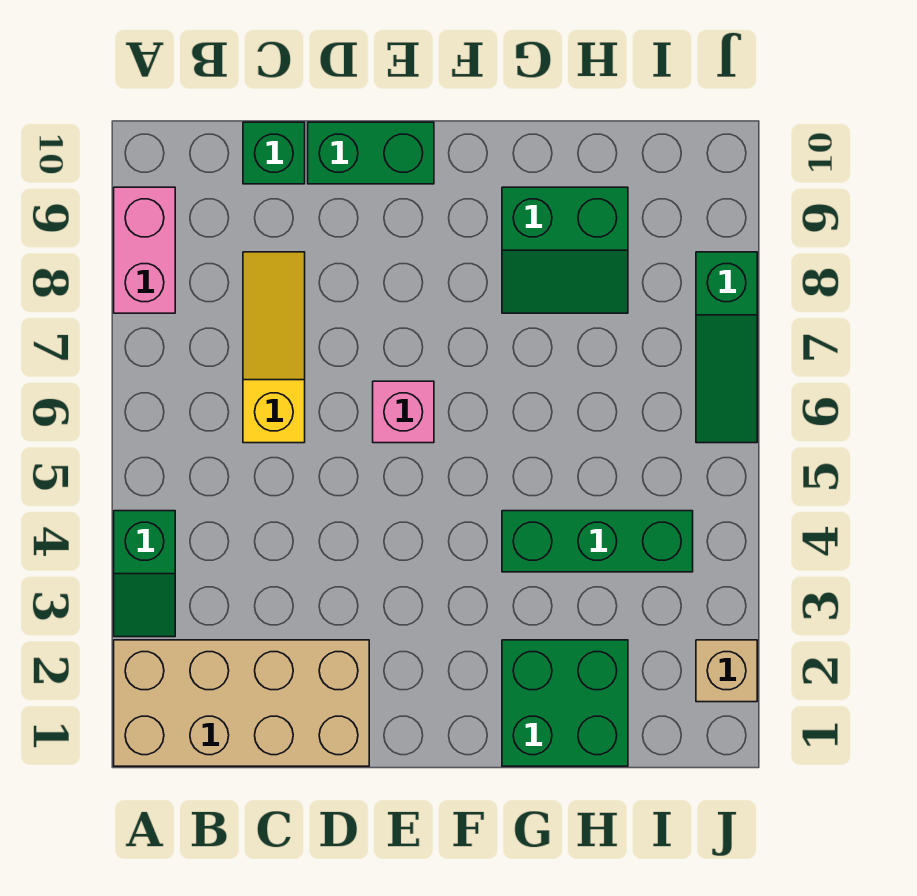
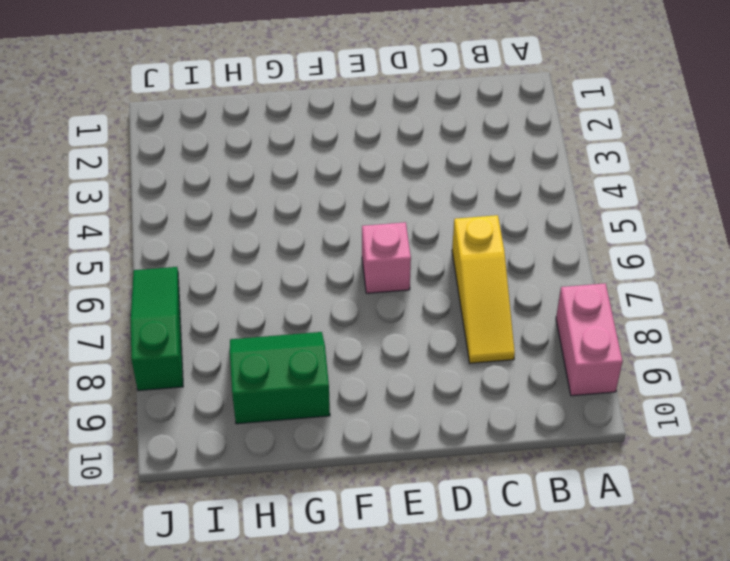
none -> tan 2x4 brick [114,640,369,766]
none -> green 1x2 slope [114,511,175,637]
none -> green 1x1 brick [243,122,305,184]

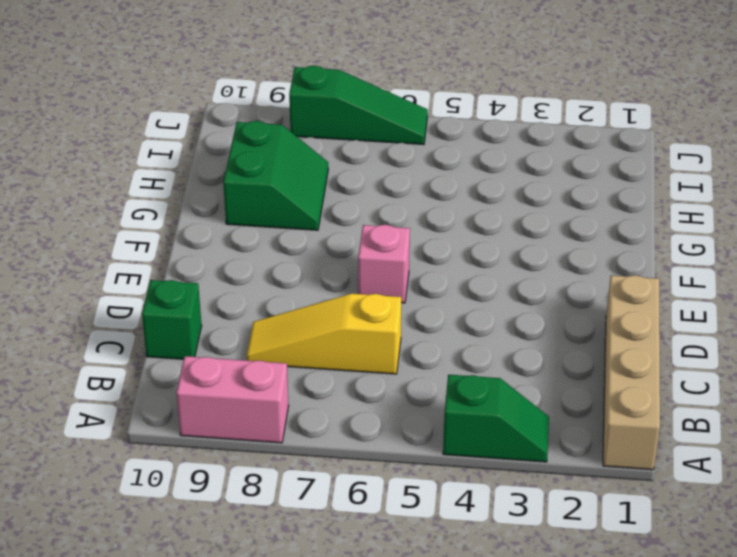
tan 1x4 brick [603,275,660,470] -> tan 2x4 brick [114,640,369,766]
none -> green 1x2 brick [308,122,434,184]
none -> green 2x2 brick [502,640,628,766]
none -> green 1x3 brick [502,511,693,572]

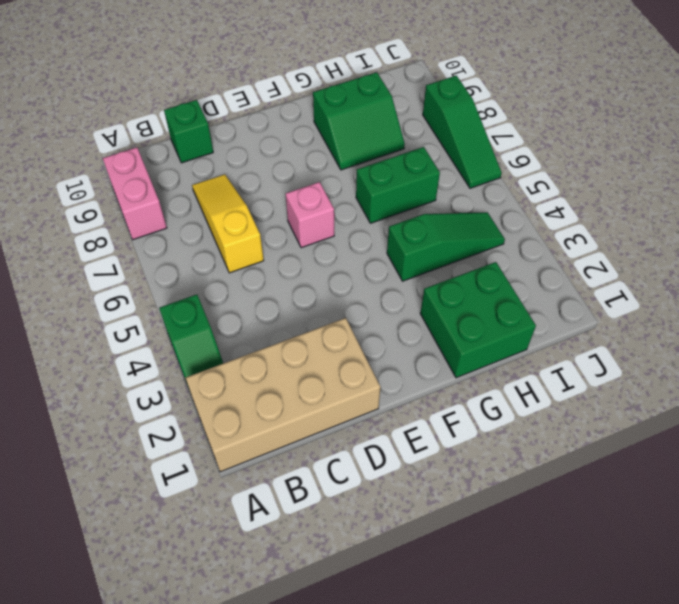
green 1x3 slope [387,212,505,281] -> green 1x3 brick [502,511,693,572]
green 1x2 brick [356,147,440,223] -> green 1x2 brick moved to [308,122,434,184]
none -> tan 1x1 brick [696,640,757,702]

